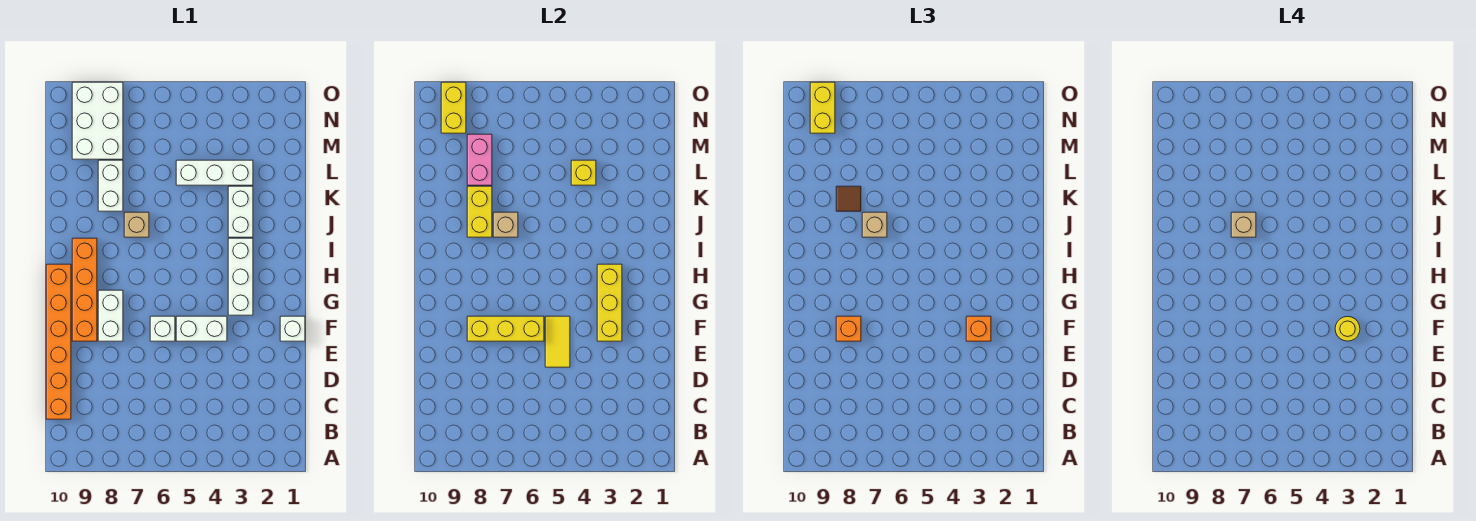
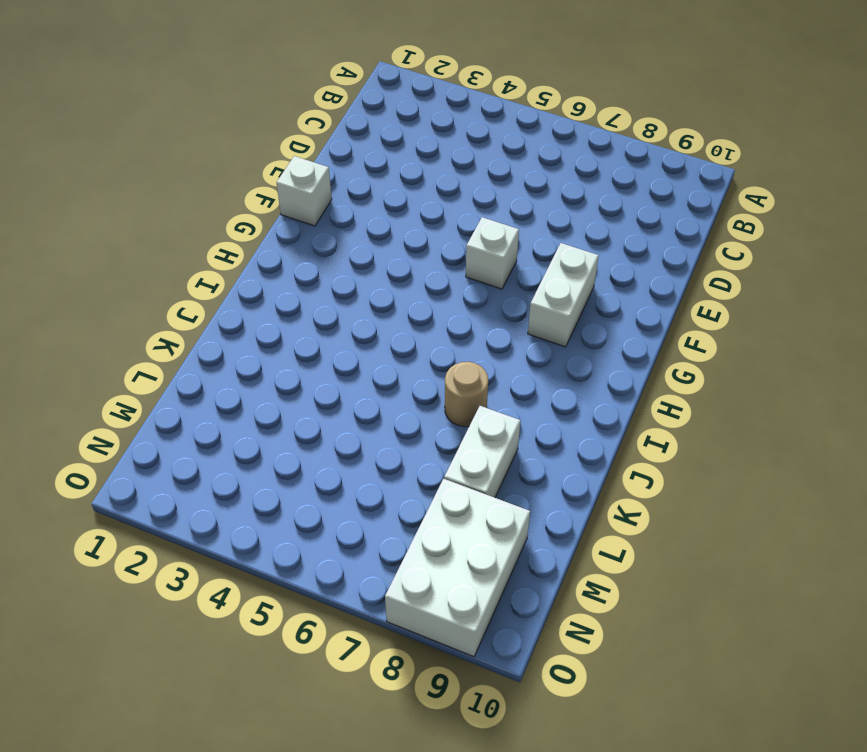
tan 1x1 round brick [445,362,488,427] -> tan 1x1 brick [124,212,149,237]
none -> orange 1x6 brick [46,264,71,419]
none -> white 1x2 brick [176,316,227,341]
none -> orange 1x4 brick [72,238,97,341]

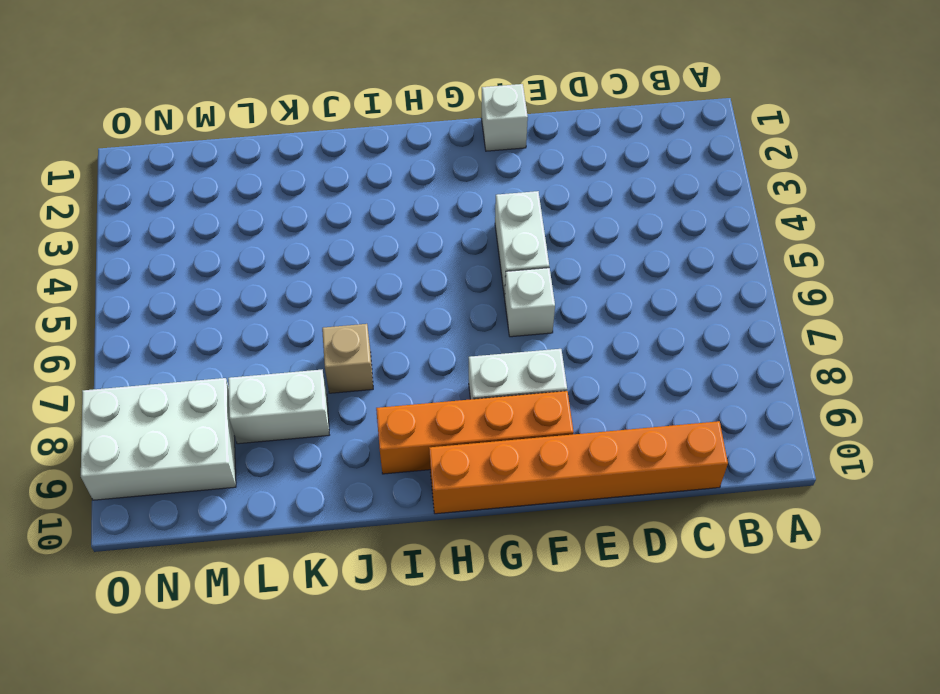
none -> white 1x3 brick [228,238,253,315]
none -> white 1x2 brick [228,186,253,237]
none -> white 1x3 brick [176,160,253,185]

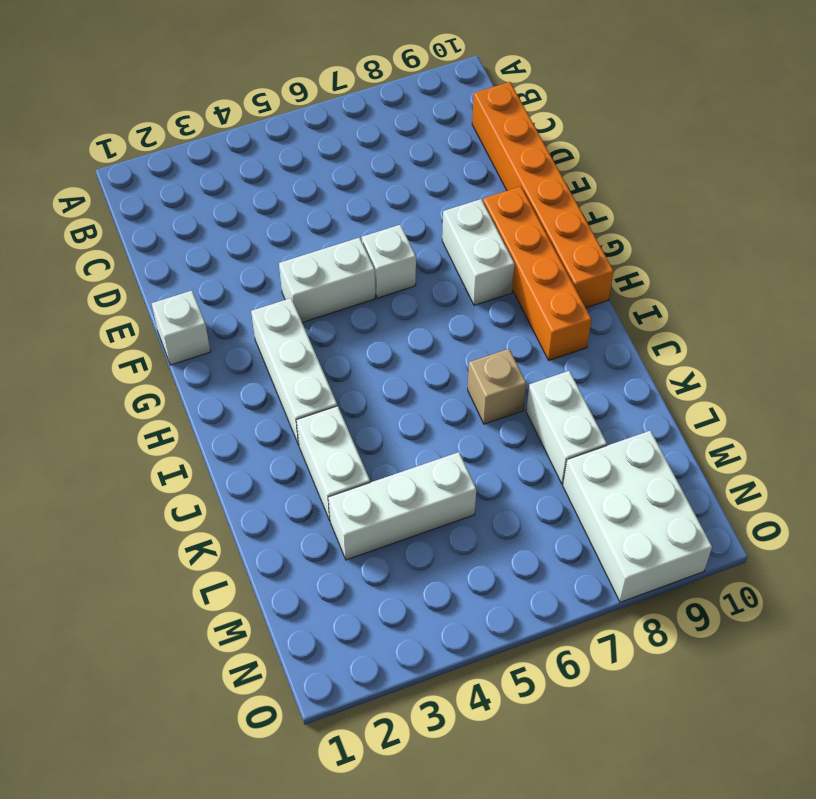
none -> yellow 1x2 tile [545,316,570,367]
none -> yellow 1x3 brick [597,264,622,341]
none -> yellow 1x3 brick [467,316,544,341]

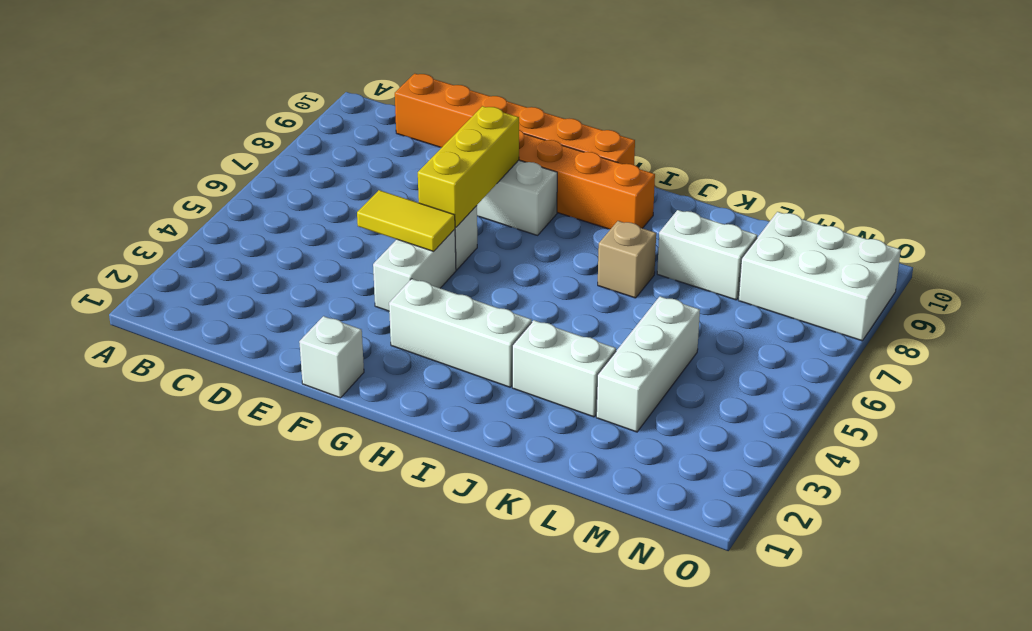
none -> yellow 1x3 brick [597,264,622,341]
none -> tan 1x1 brick [493,212,518,237]
none -> yellow 1x2 brick [467,186,492,237]

